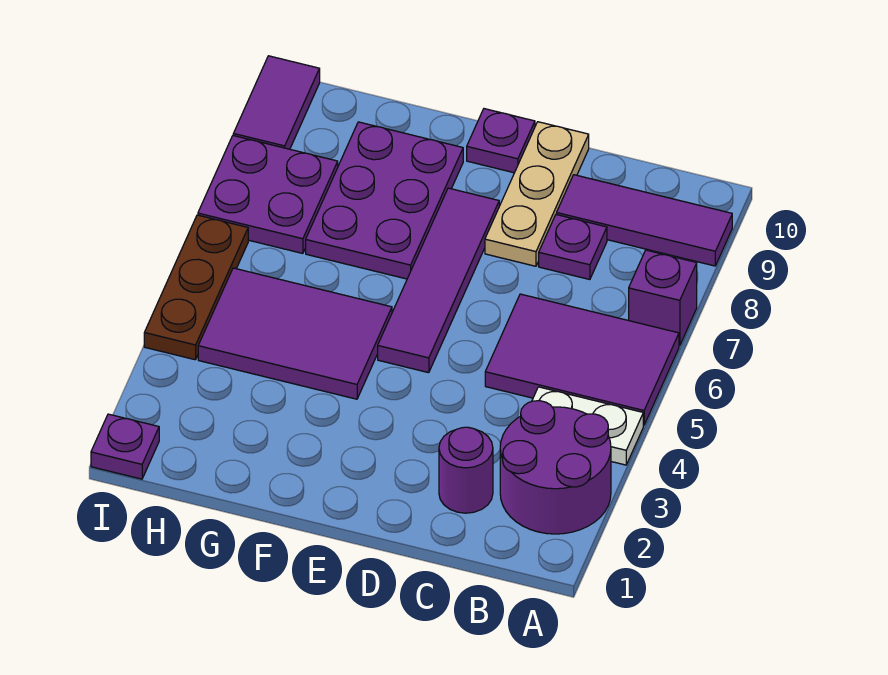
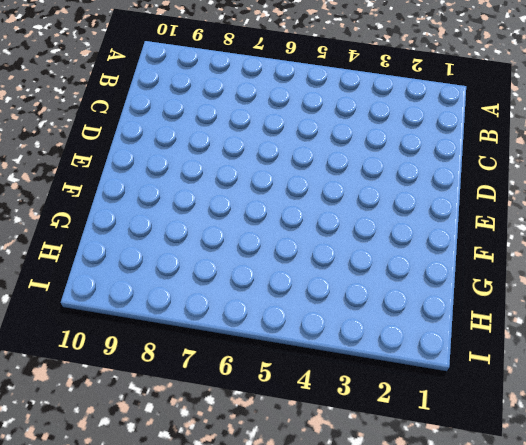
none -> purple 2x2 round brick [500,401,611,534]
none -> white 1x2 plate [532,387,643,465]
none -> purple 2x3 tile [485,294,679,425]

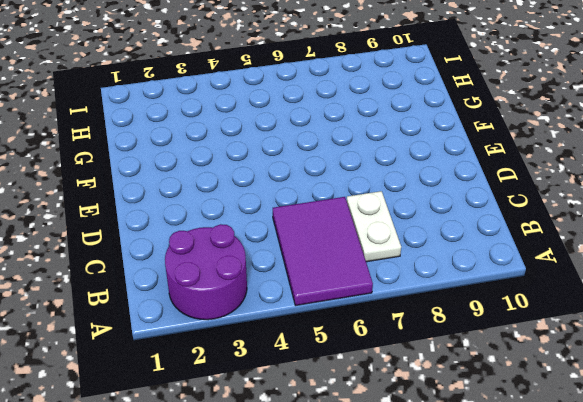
white 1x2 plate [347,191,401,262] -> white 1x2 plate moved to [532,387,643,465]
none -> purple 1x1 brick [629,250,697,346]
none -> purple 1x3 tile [557,175,732,266]
none -> purple 1x1 round brick [439,427,493,513]

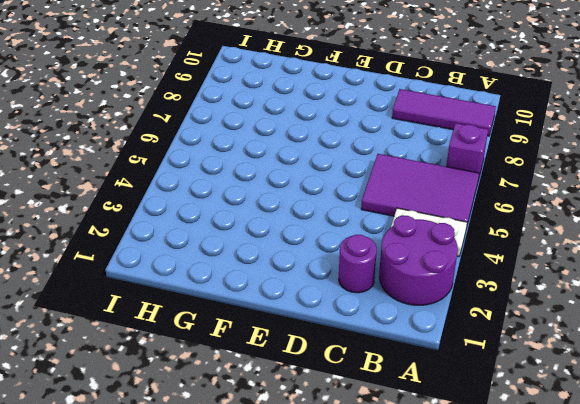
none -> purple 1x1 plate [539,215,607,280]
none -> tan 1x3 plate [485,122,589,266]
none -> purple 1x4 tile [378,188,499,373]

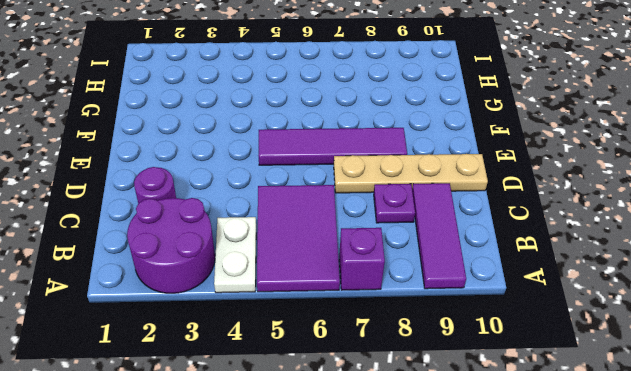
tan 1x4 plate [334,154,488,193] -> tan 1x3 plate [485,122,589,266]
none -> purple 1x1 plate [467,109,535,173]
none -> purple 2x3 tile [198,268,392,399]
none -> purple 2x3 plate [306,122,463,279]

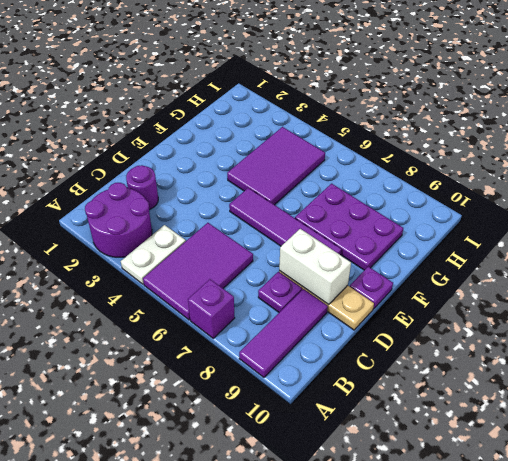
white 1x2 brick [279,229,351,305] -> none
none -> purple 2x2 plate [198,136,338,253]
none -> purple 1x1 plate [91,414,159,479]
none -> brown 1x3 plate [144,215,248,360]

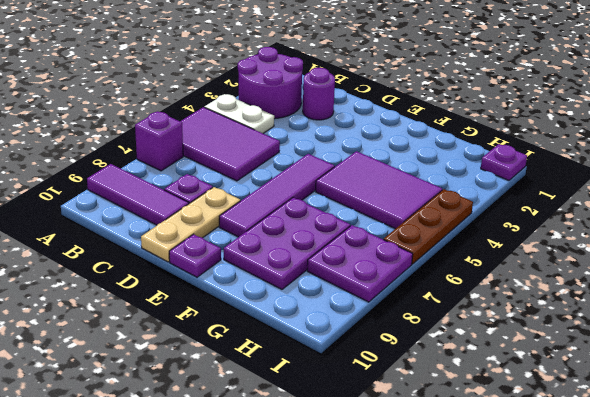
none -> purple 1x2 tile [233,56,320,149]

